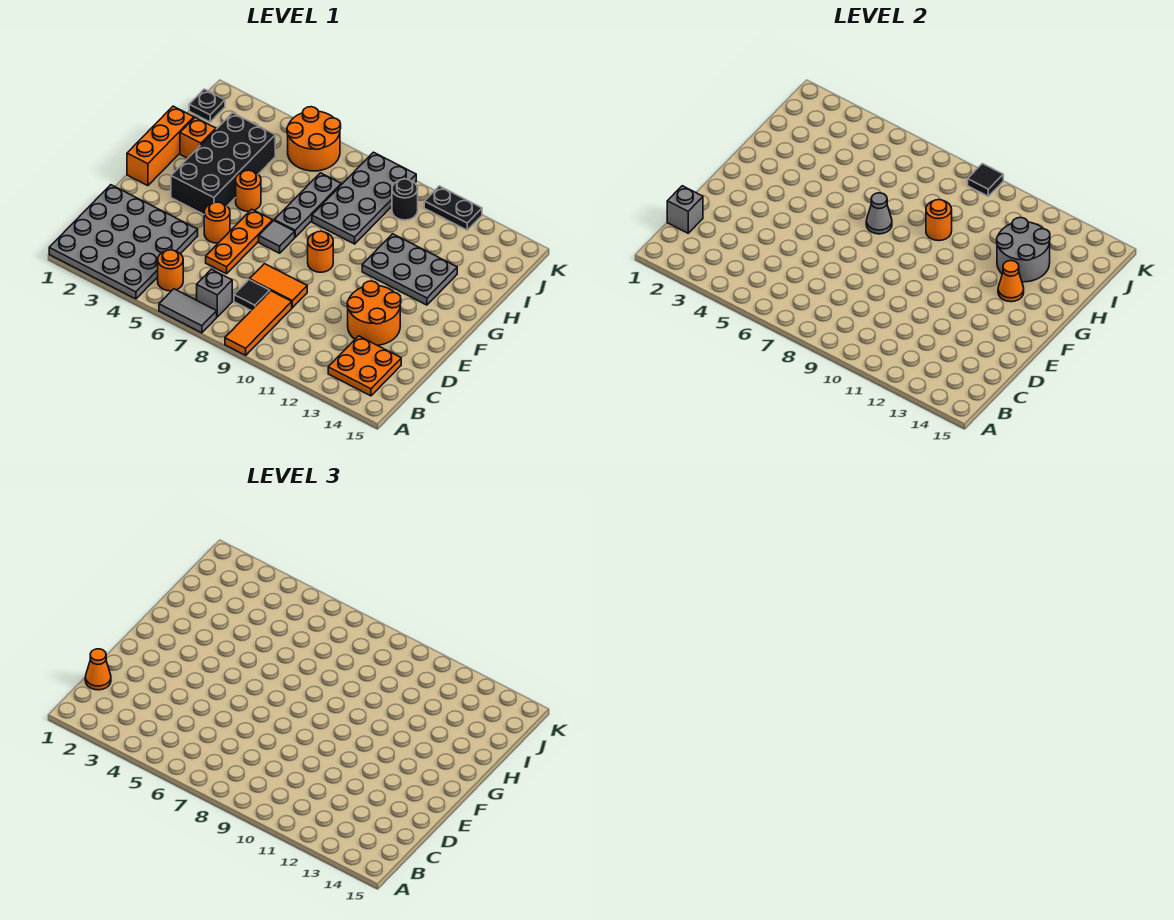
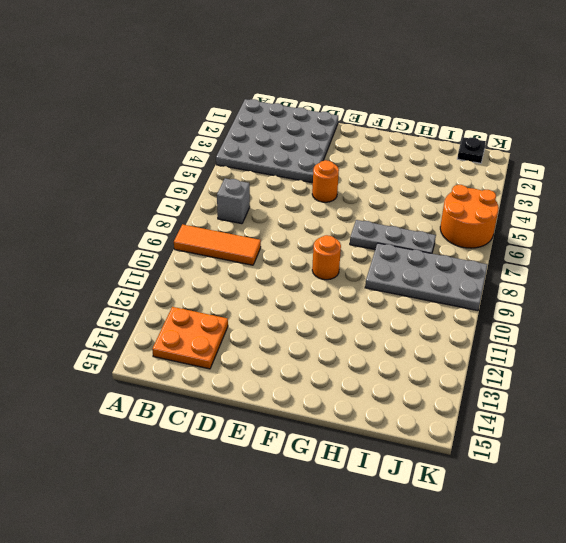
none -> grey 1x2 tile [159,289,217,333]
none -> orange 1x1 round brick [158,250,183,291]
none -> black 1x1 tile [234,280,270,310]
none -> orange 1x3 plate [206,209,273,274]

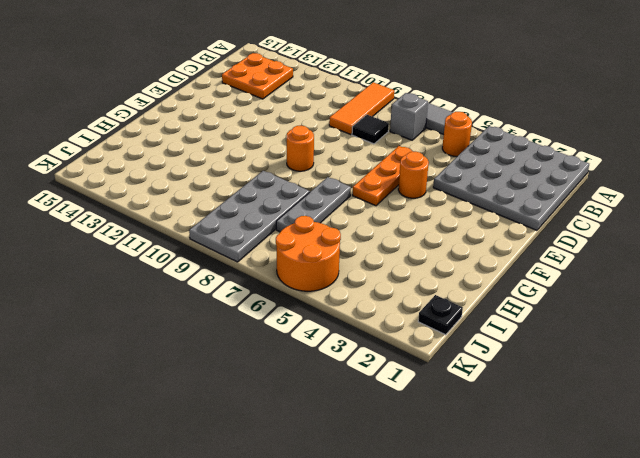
none -> orange 1x2 tile [250,264,307,308]
none -> orange 2x2 round brick [347,281,401,345]
none -> orange 1x3 brick [127,106,194,186]
none -> black 2x4 brick [171,113,275,214]

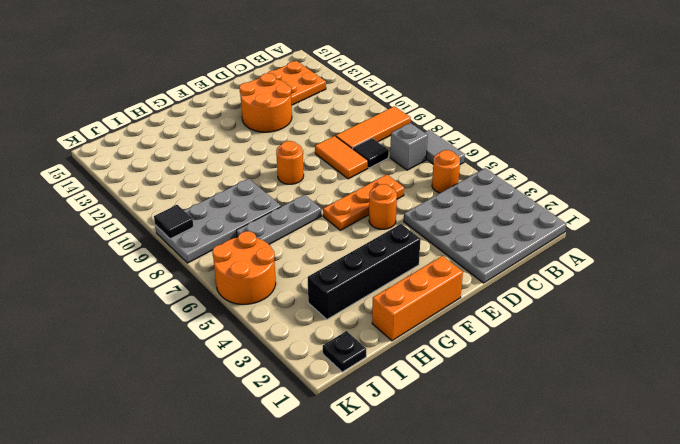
black 1x4 brick [308,224,420,319] -> black 2x4 brick [171,113,275,214]
none -> grey 1x1 tile [259,221,295,253]
none -> orange 1x1 round brick [236,170,261,211]
none -> grey 2x3 plate [362,234,457,305]
none -> orange 1x1 brick [180,118,216,158]

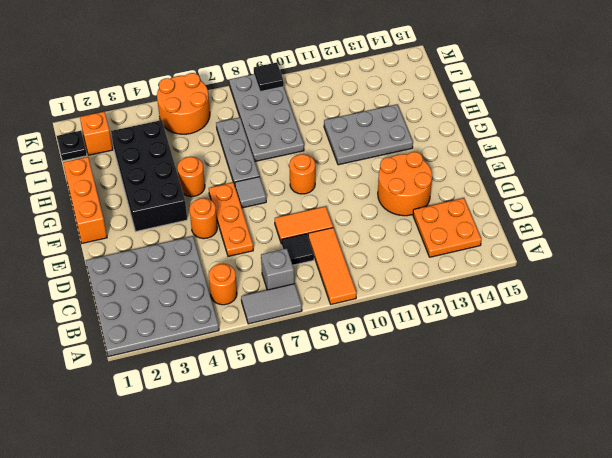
orange 1x1 brick [80,112,113,155] -> orange 1x1 brick moved to [180,118,216,158]
none -> black 1x1 round brick [392,179,418,220]
none -> black 1x2 plate [424,186,482,230]
none -> grey 1x1 brick [667,186,703,233]
none -> grey 1x1 cone [866,193,892,234]

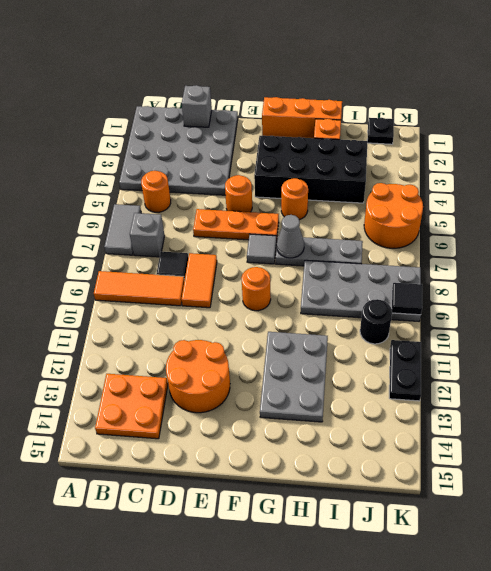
none -> orange 1x1 cone [998,261,1024,302]
none -> orange 1x1 round brick [926,200,952,241]
none -> grey 2x2 round brick [997,218,1050,282]
none -> orange 1x1 cone [85,649,111,690]

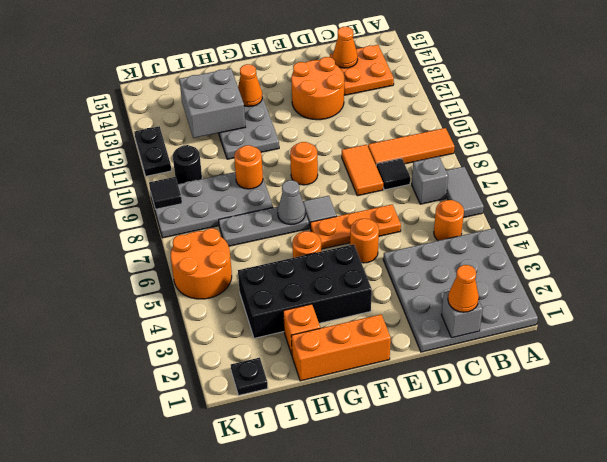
orange 1x1 cone [333,27,358,68] -> none
grey 2x2 brick [179,69,245,138] -> grey 2x2 round brick [997,218,1050,282]

